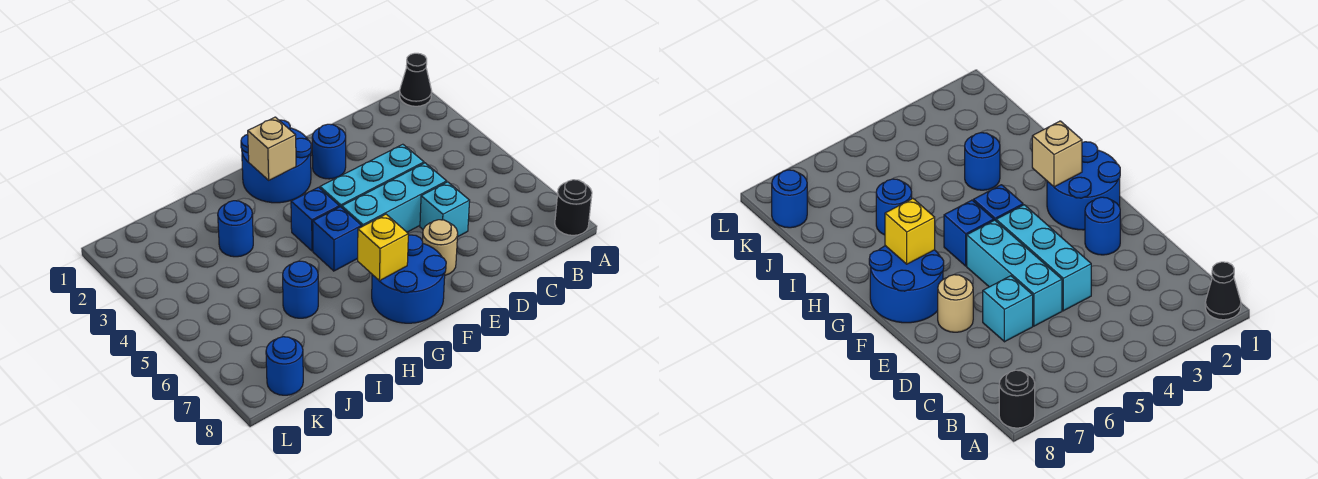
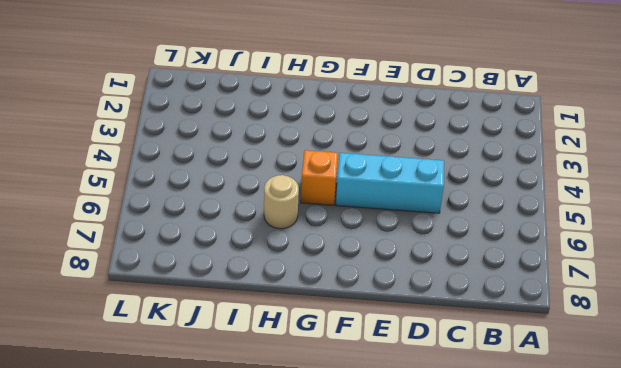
orange 1x1 brick [301,150,338,205] -> blue 1x1 brick [313,207,362,271]
tan 1x1 round brick [264,175,299,229] -> tan 1x1 round brick moved to [422,220,458,275]
none -> black 1x1 cone [400,53,432,106]
none -> black 1x1 round brick [555,180,592,235]
none -> cyan 1x3 brick [320,144,424,208]

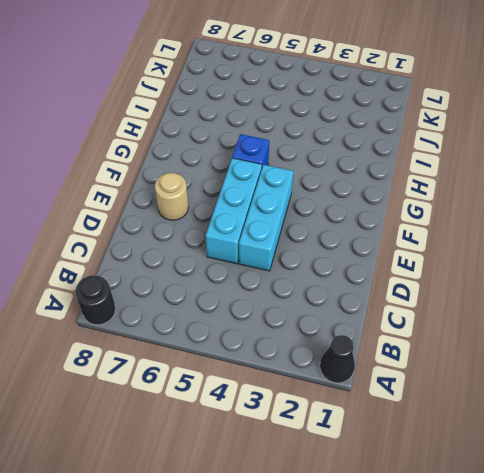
none -> cyan 1x1 brick [420,182,470,237]
none -> blue 1x1 round brick [312,124,346,179]
none -> blue 2x2 round brick [241,120,311,203]

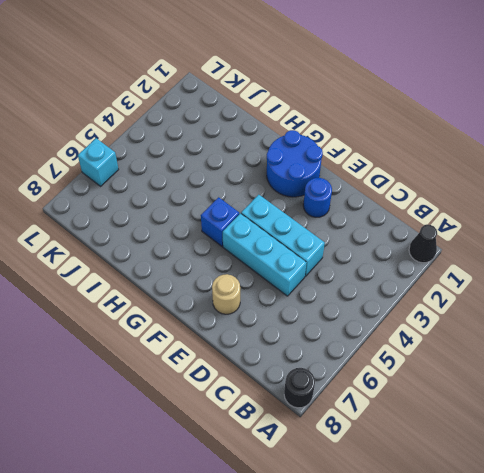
cyan 1x1 brick [78,138,119,186] -> cyan 1x1 brick moved to [420,182,470,237]
none -> blue 2x2 round brick [372,235,446,323]
none -> blue 1x1 brick [291,187,339,251]
none -> blue 1x1 round brick [218,201,253,257]

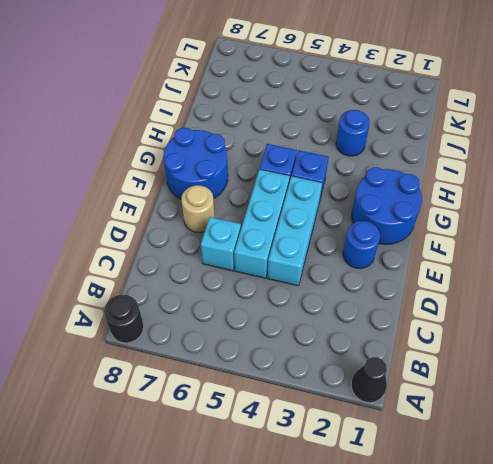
none -> blue 1x1 round brick [283,261,318,318]
none -> blue 1x1 round brick [266,337,303,395]
none -> tan 1x1 brick [248,117,296,180]

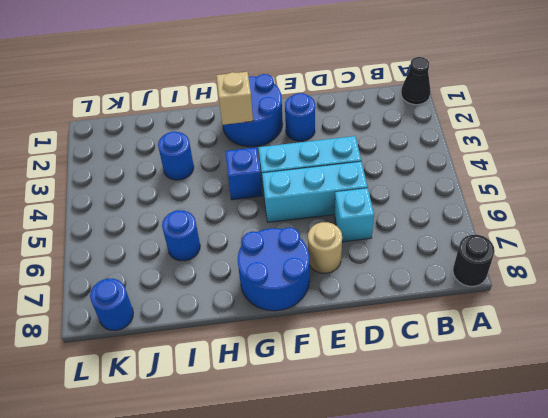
none -> blue 1x1 brick [313,207,362,271]
none -> yellow 1x1 brick [358,214,408,281]

